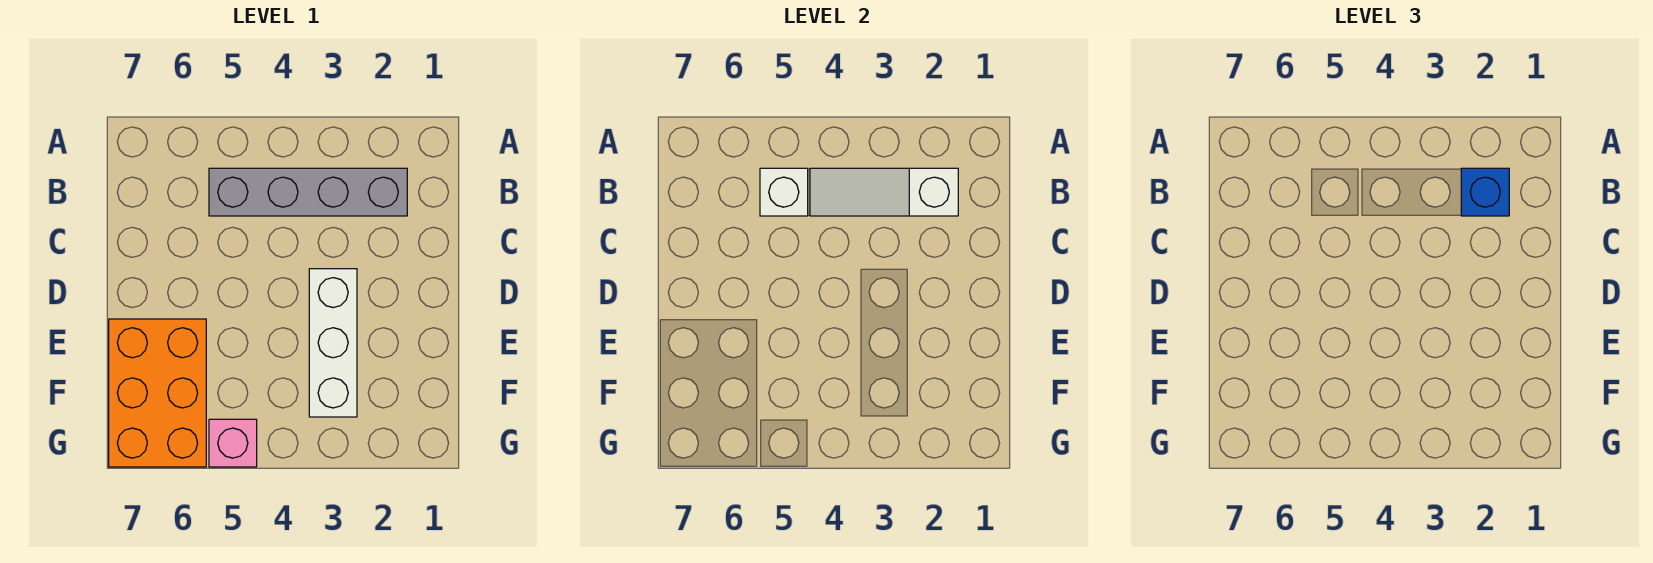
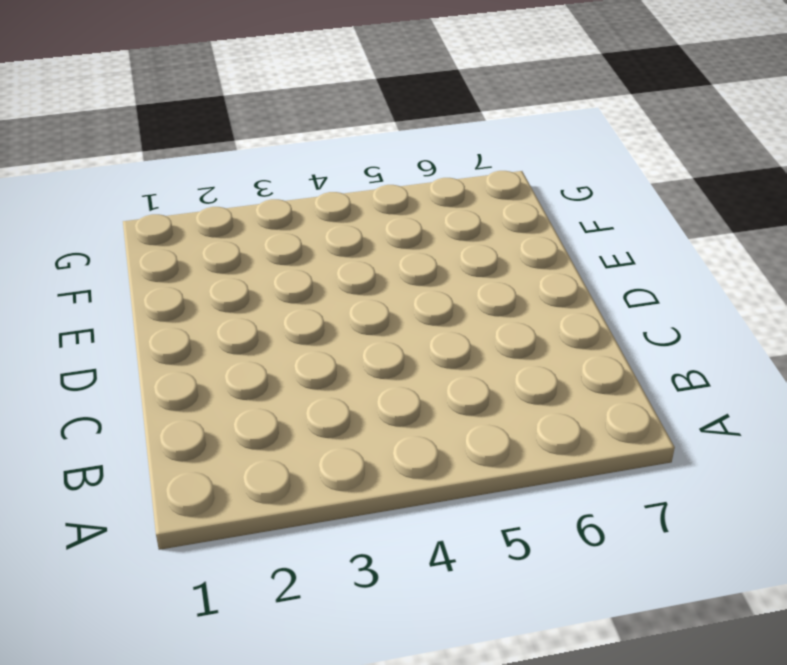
none -> grey 1x4 brick [209,168,407,216]
none -> white 1x3 brick [309,269,357,417]

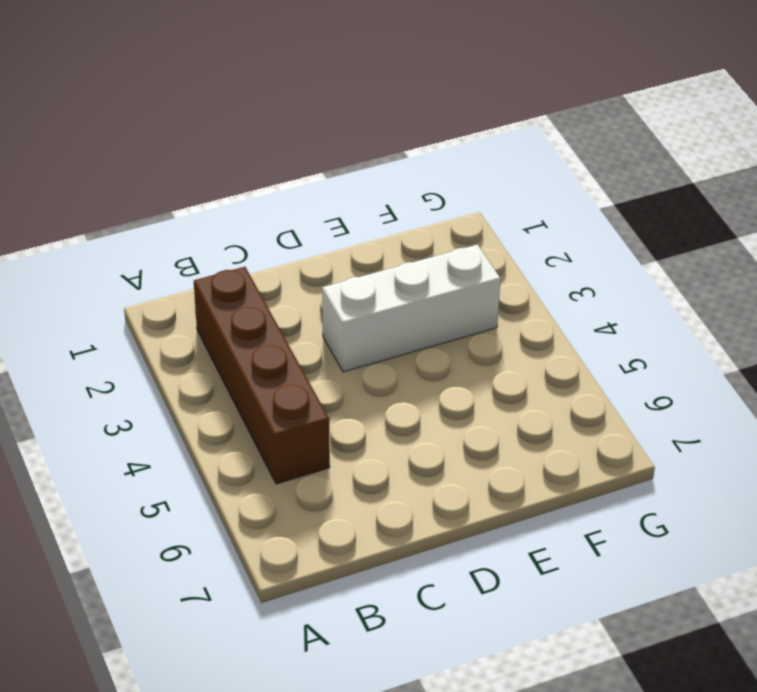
brown 1x4 brick [194,267,330,484] -> grey 1x4 brick [209,168,407,216]
none -> orange 2x3 brick [109,319,206,467]
none -> pink 1x1 brick [209,419,257,467]

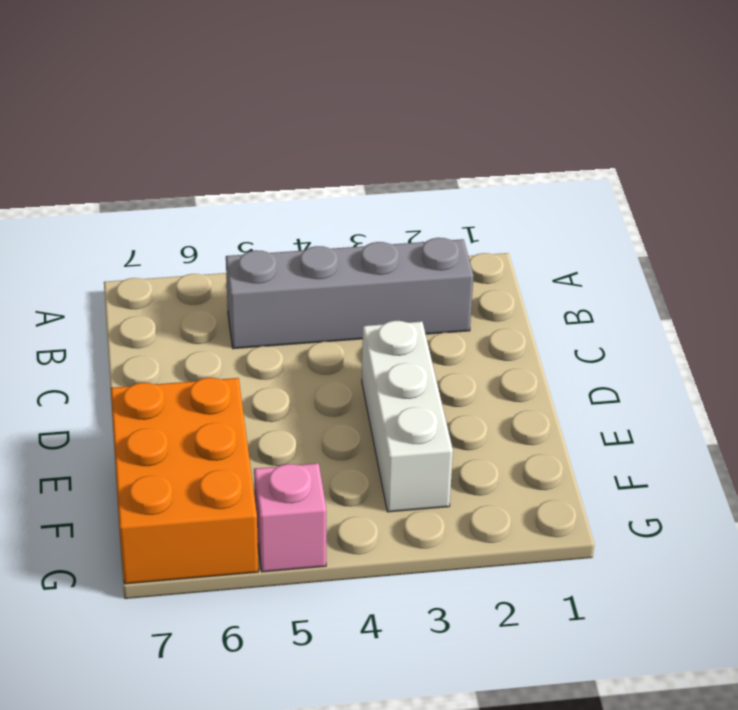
none -> white 1x3 slope [810,168,958,216]
none -> white 1x1 brick [760,168,808,216]

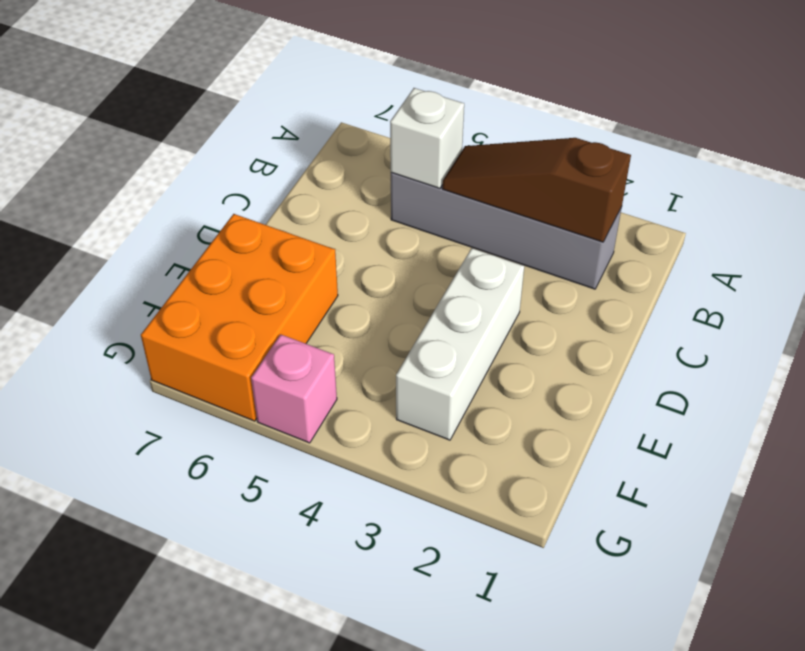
brown 1x3 slope [443,138,631,242] -> white 1x3 slope [810,168,958,216]
none -> blue 1x1 brick [1461,168,1509,216]

